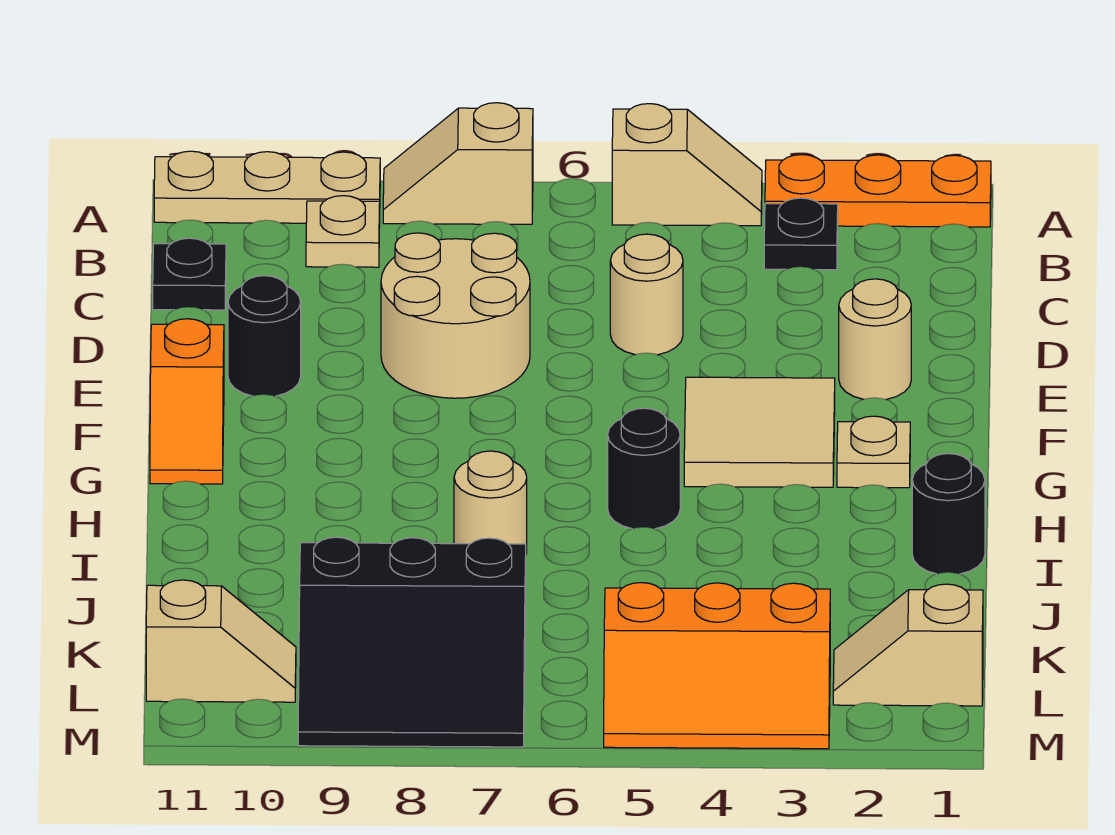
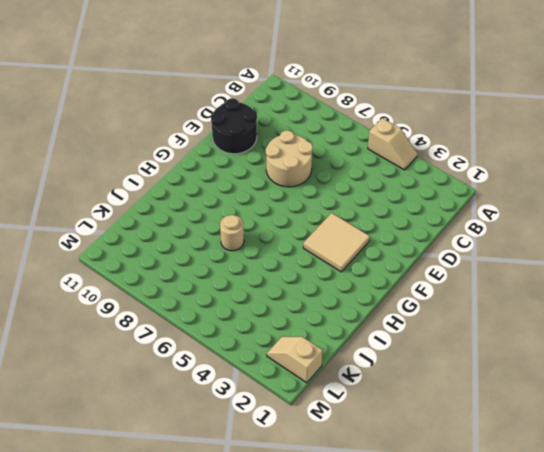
black 2x2 round brick [211,98,257,154] -> black 1x1 round brick [228,276,301,396]
none -> orange 1x3 plate [765,155,991,227]
none -> tan 1x2 slope [383,103,533,224]
none -> tan 1x3 plate [154,151,380,223]

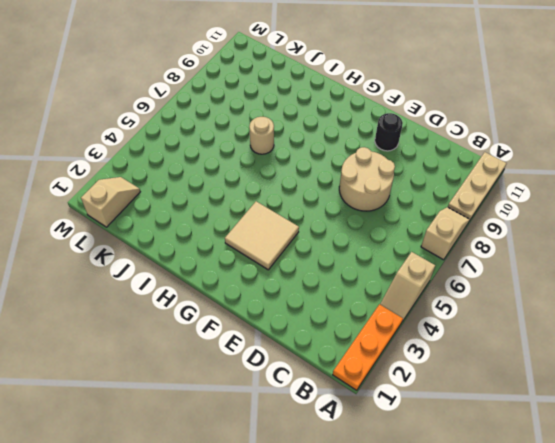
none -> black 1x1 plate [764,198,838,270]
none -> tan 1x1 plate [306,196,380,267]
none -> black 1x1 plate [153,238,226,310]

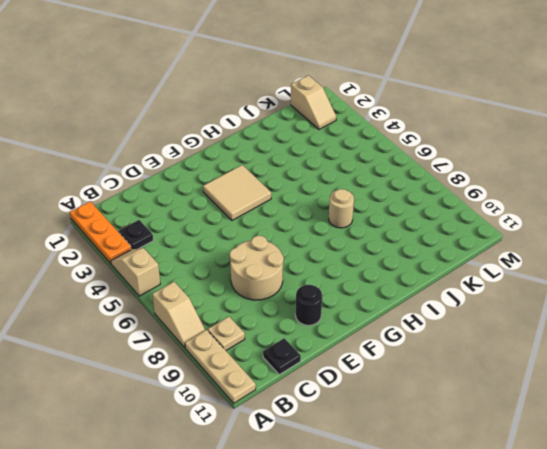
none -> tan 1x1 round brick [610,234,683,355]
none -> tan 1x1 round brick [839,279,911,400]
none -> orange 1x2 slope [150,319,224,484]

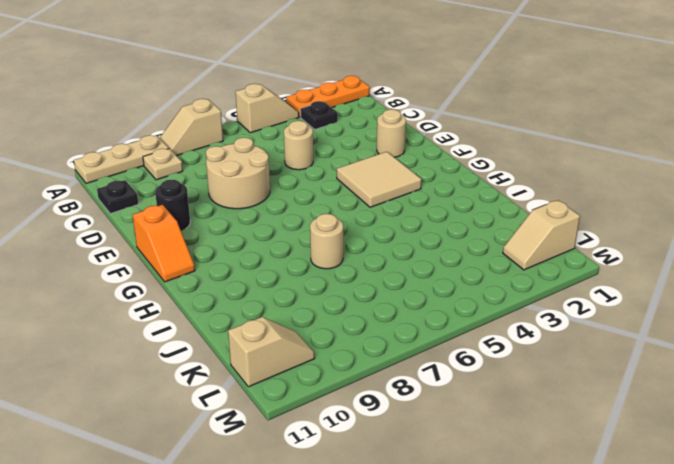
none -> tan 1x1 plate [837,416,910,488]
none -> black 1x1 round brick [608,408,680,529]
none -> black 1x1 round brick [912,454,985,574]

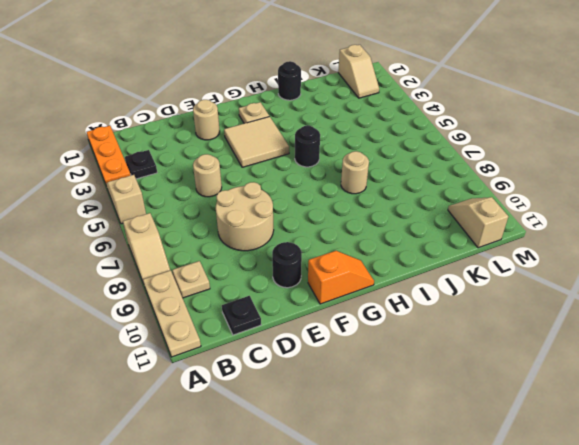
none -> black 3x3 slope [298,537,526,747]
none -> orange 2x3 slope [604,583,830,749]

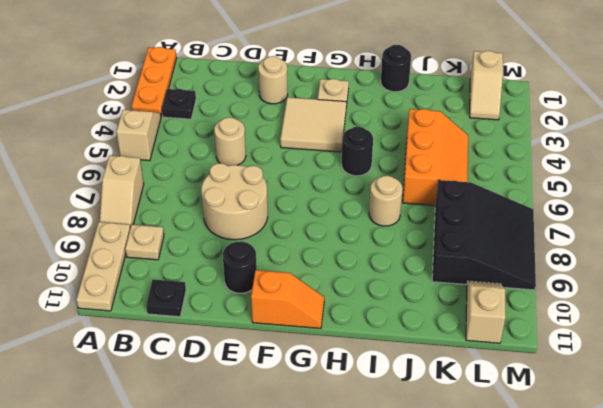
orange 2x3 slope [403,109,468,205] -> orange 2x3 slope moved to [604,583,830,749]

